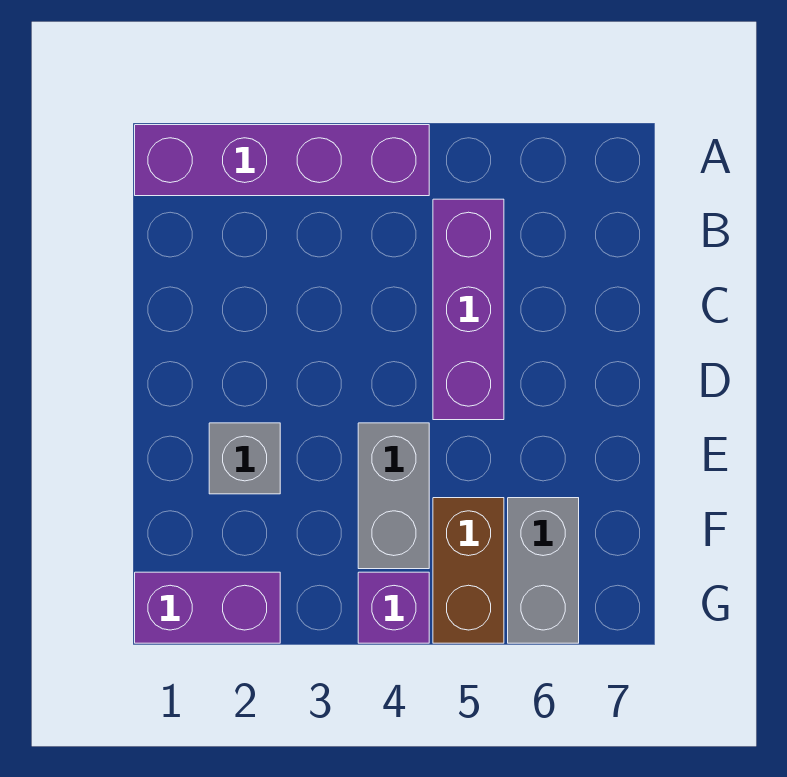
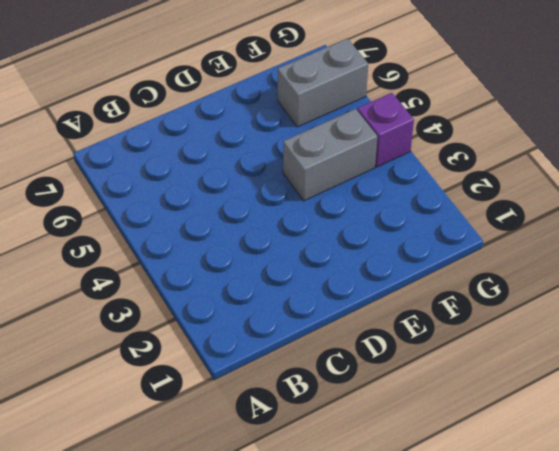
none -> purple 1x4 brick [135,125,429,196]
none -> purple 1x3 brick [433,199,504,420]

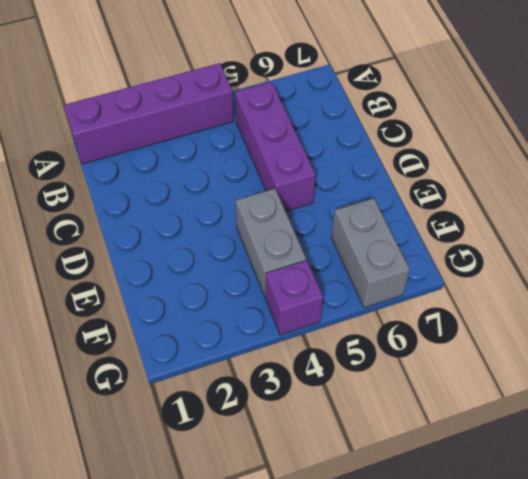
none -> grey 1x1 brick [209,423,280,494]
none -> brown 1x2 brick [433,498,504,643]

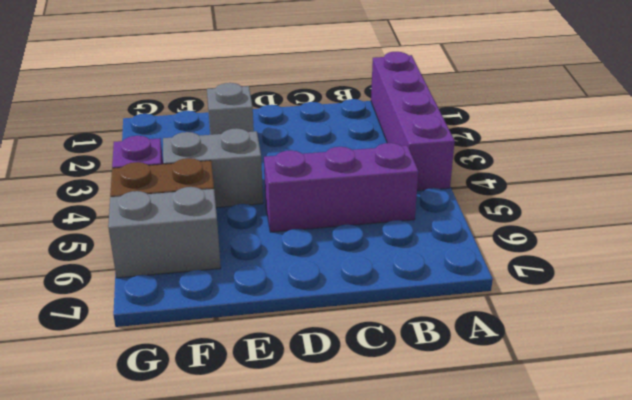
none -> purple 1x2 brick [135,572,280,643]

